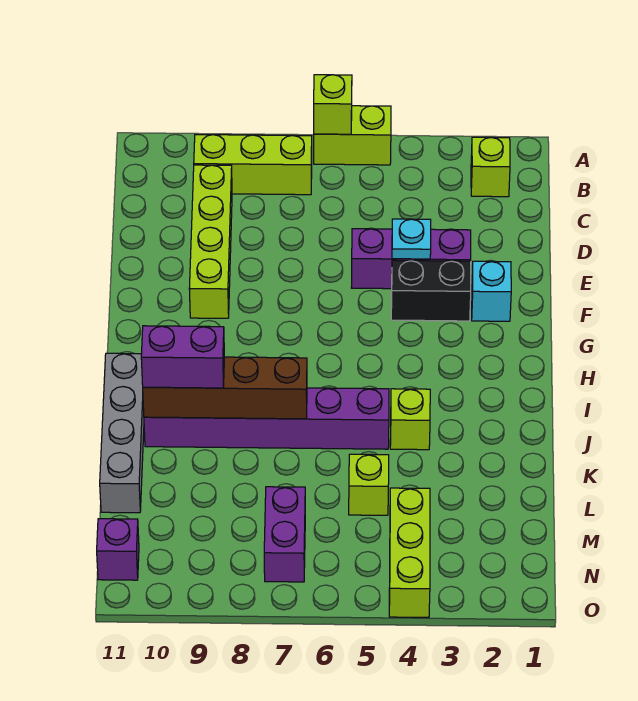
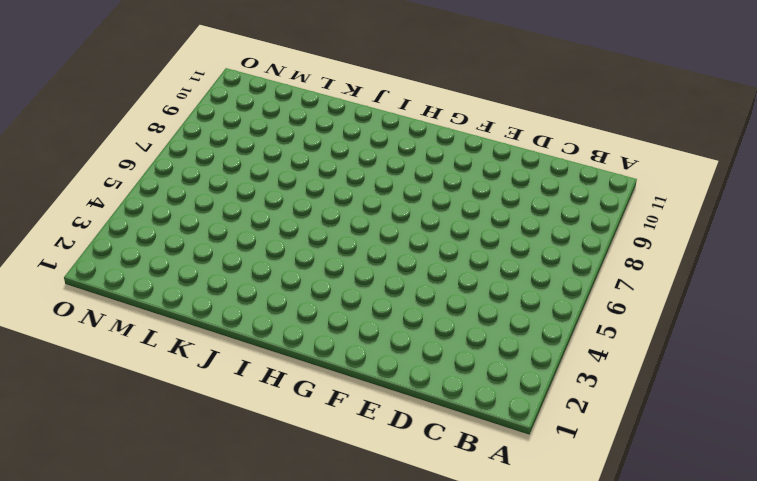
none -> lime 1x2 brick [314,106,391,165]
none -> lime 1x1 brick [471,137,510,197]
none -> lime 1x3 brick [194,135,312,195]

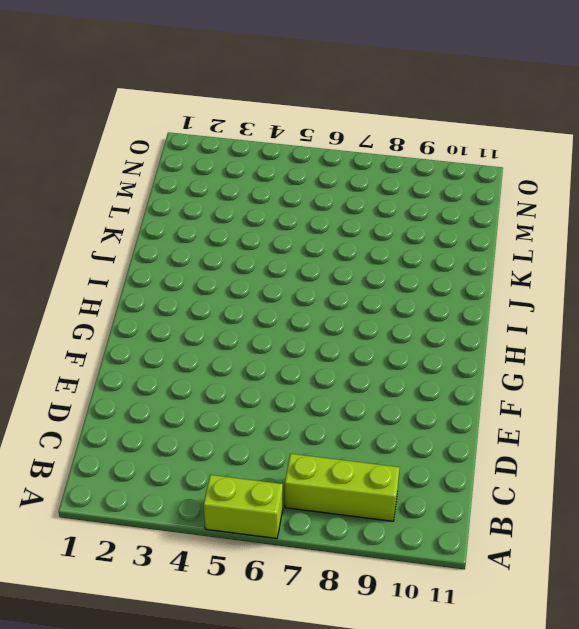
none -> lime 1x1 brick [471,137,510,197]
none -> lime 1x4 brick [189,165,232,318]
none -> purple 1x3 brick [351,229,471,289]

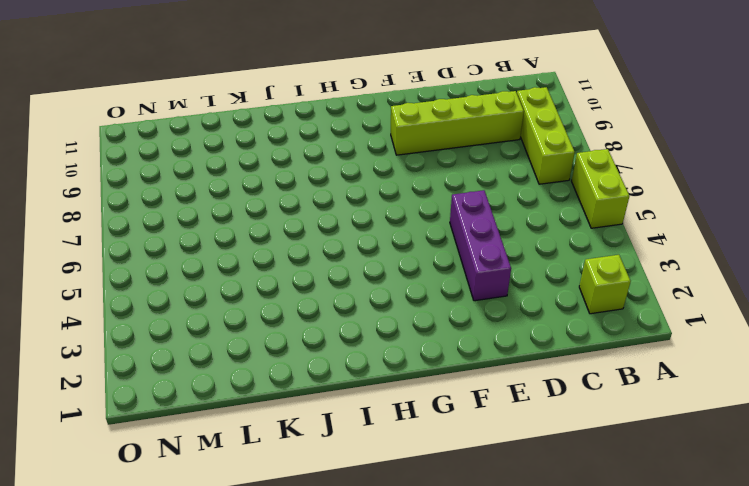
none -> cyan 1x1 brick [472,261,511,321]
none -> black 1x2 brick [391,260,471,321]
none -> grey 1x4 brick [100,353,144,513]

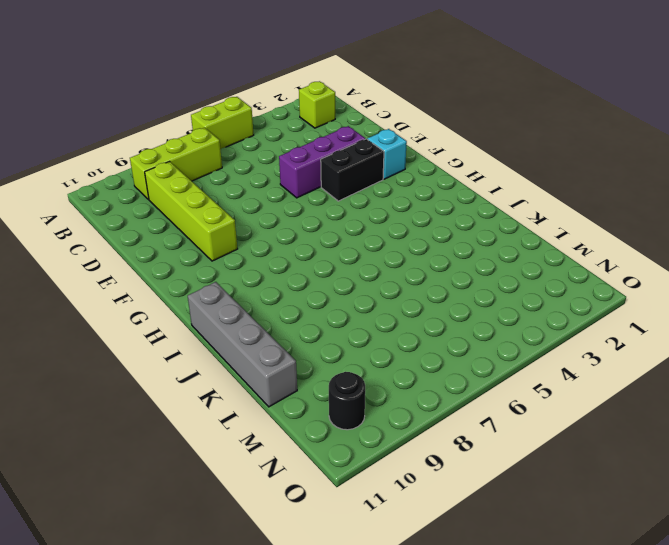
black 1x1 round brick [329,372,365,430] -> none
none -> lime 1x1 brick [390,389,430,450]
none -> purple 1x6 brick [144,388,389,449]
none -> lime 1x1 brick [349,454,389,515]

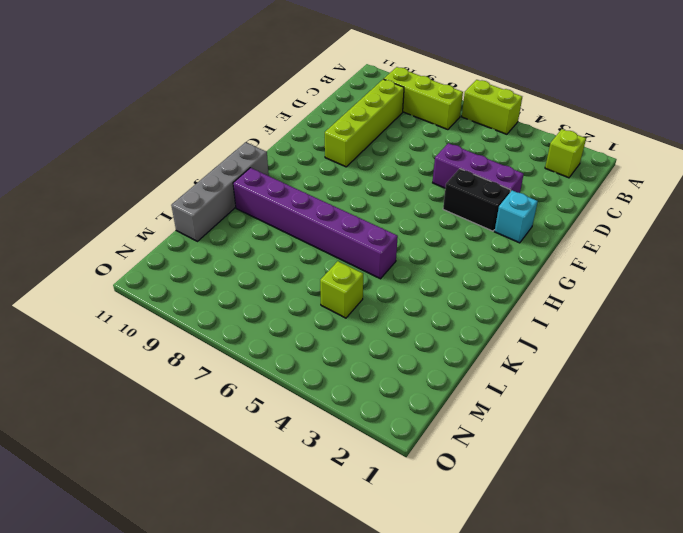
none -> lime 1x1 brick [390,389,430,450]
none -> lime 1x3 brick [389,488,430,618]
none -> purple 1x2 brick [264,487,305,582]

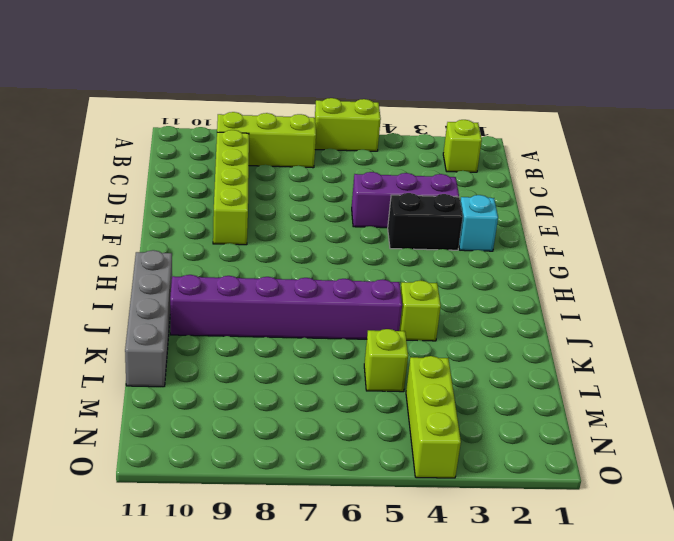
none -> purple 1x2 brick [264,487,305,582]
none -> purple 1x1 brick [97,519,139,580]
none -> lime 1x1 brick [314,75,352,134]

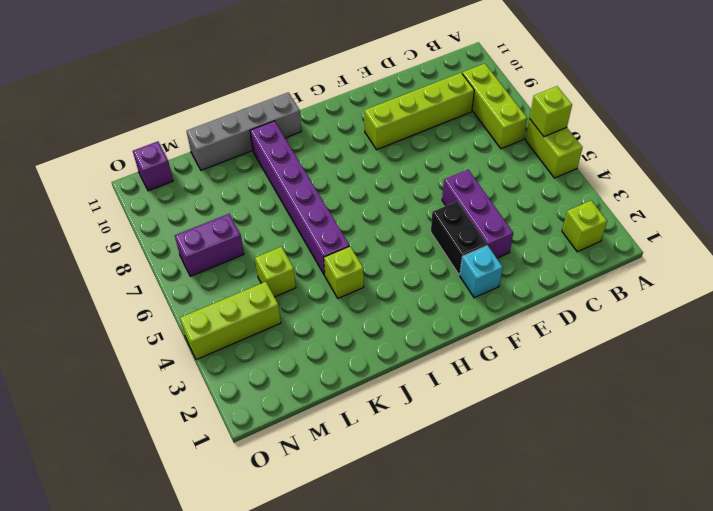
none -> cyan 1x1 plate [392,219,431,259]
none -> brown 1x4 brick [143,357,307,419]
none -> purple 1x2 brick [141,326,224,388]

